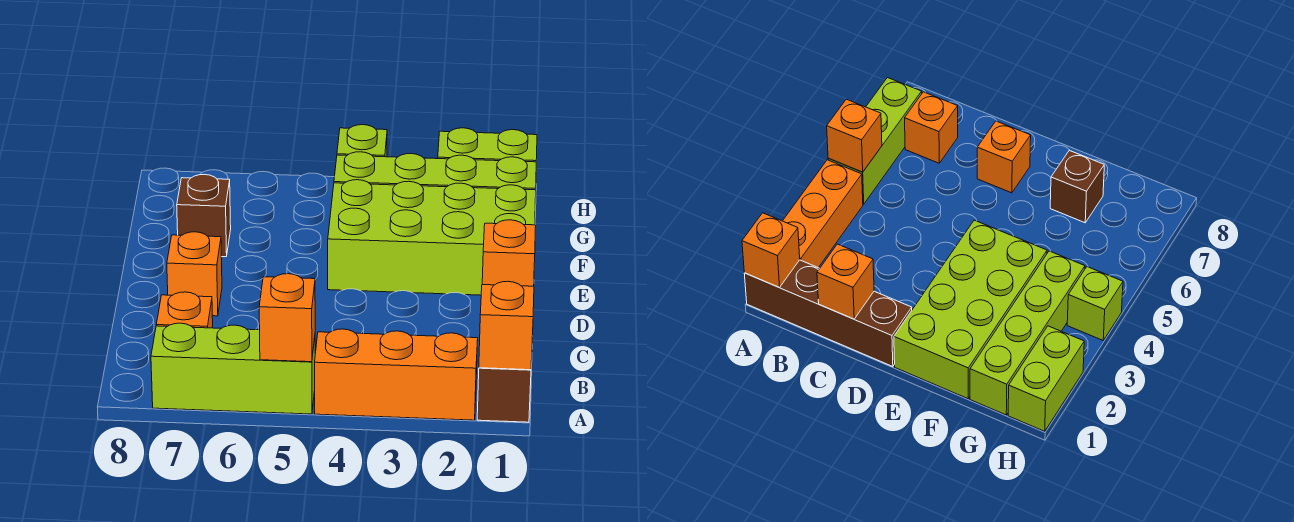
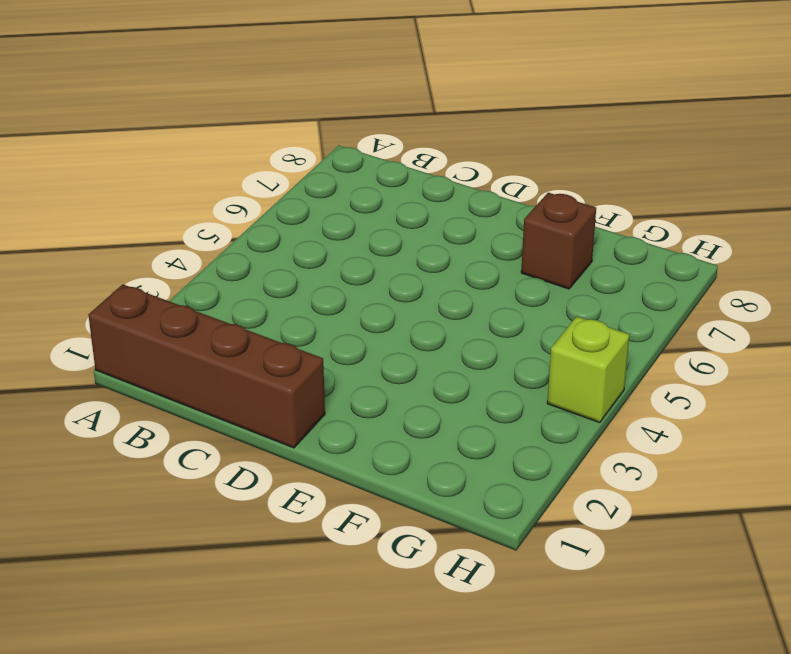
none -> orange 1x3 brick [315,329,478,420]
none -> lime 1x3 brick [151,323,315,414]
none -> orange 1x1 brick [156,292,213,328]

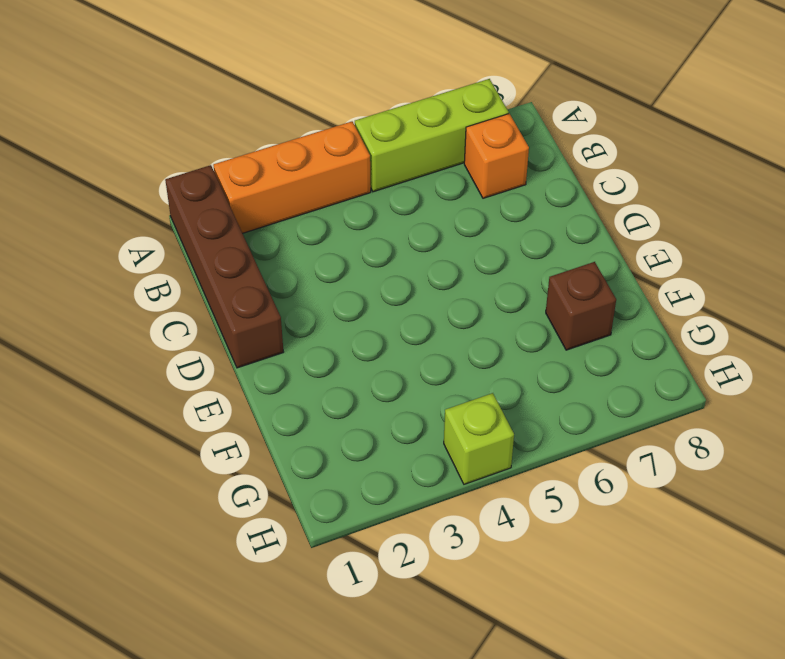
none -> orange 1x1 brick [167,232,222,316]
none -> lime 2x4 brick [328,180,536,295]
none -> lime 1x4 brick [334,152,536,190]

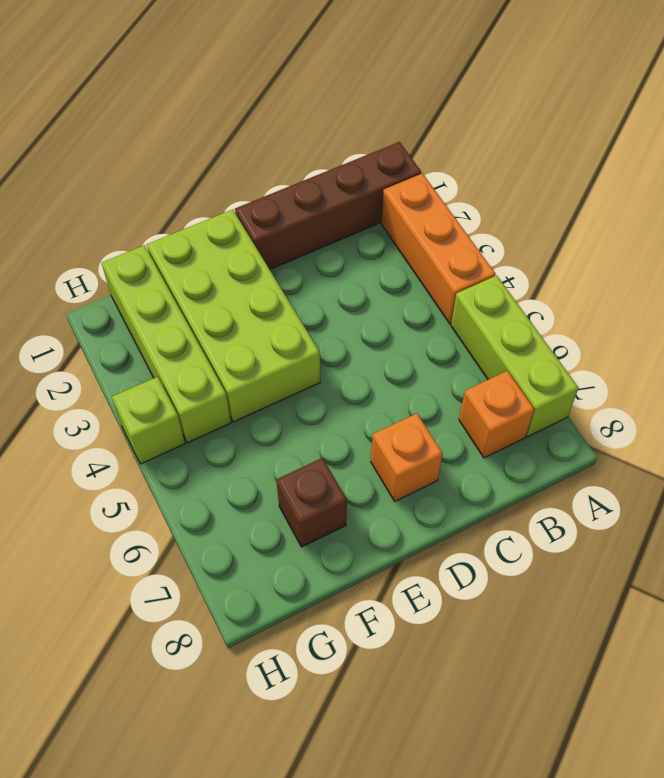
none -> lime 1x2 brick [438,128,537,162]
none -> orange 1x1 brick [479,281,534,370]
none -> orange 1x1 brick [259,274,315,362]

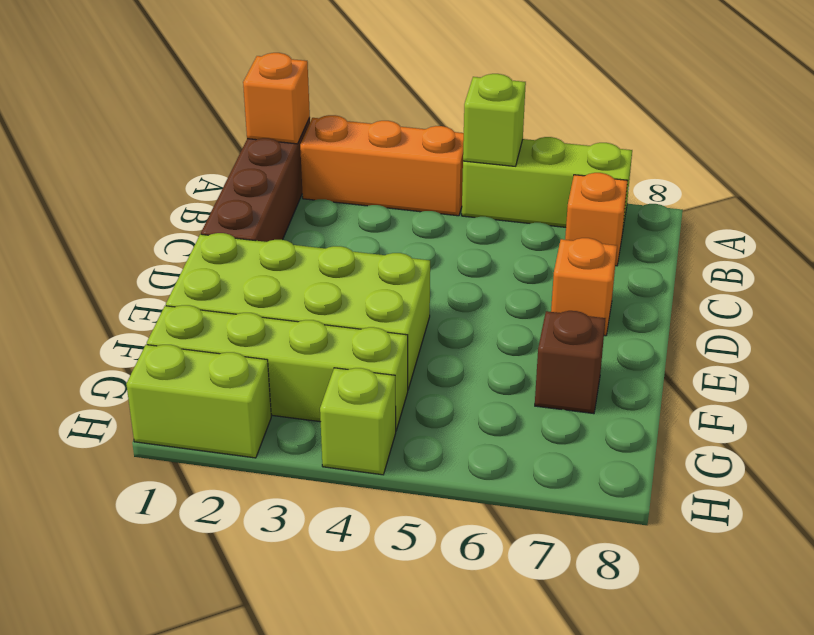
lime 1x1 brick [463,74,526,166] -> orange 1x1 brick [259,274,315,362]
none -> orange 1x1 brick [482,220,536,286]

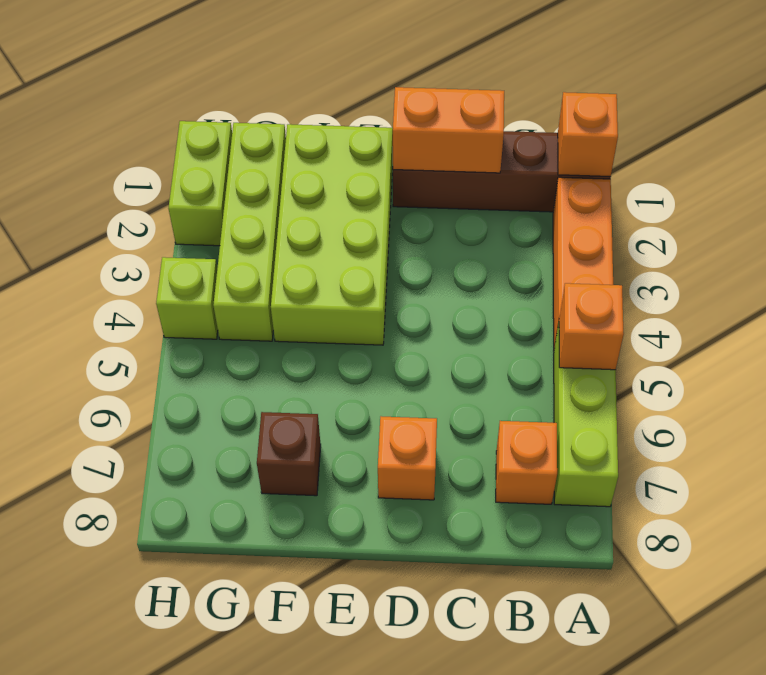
orange 1x2 brick [393,87,504,173] -> orange 1x1 brick [482,220,536,286]

